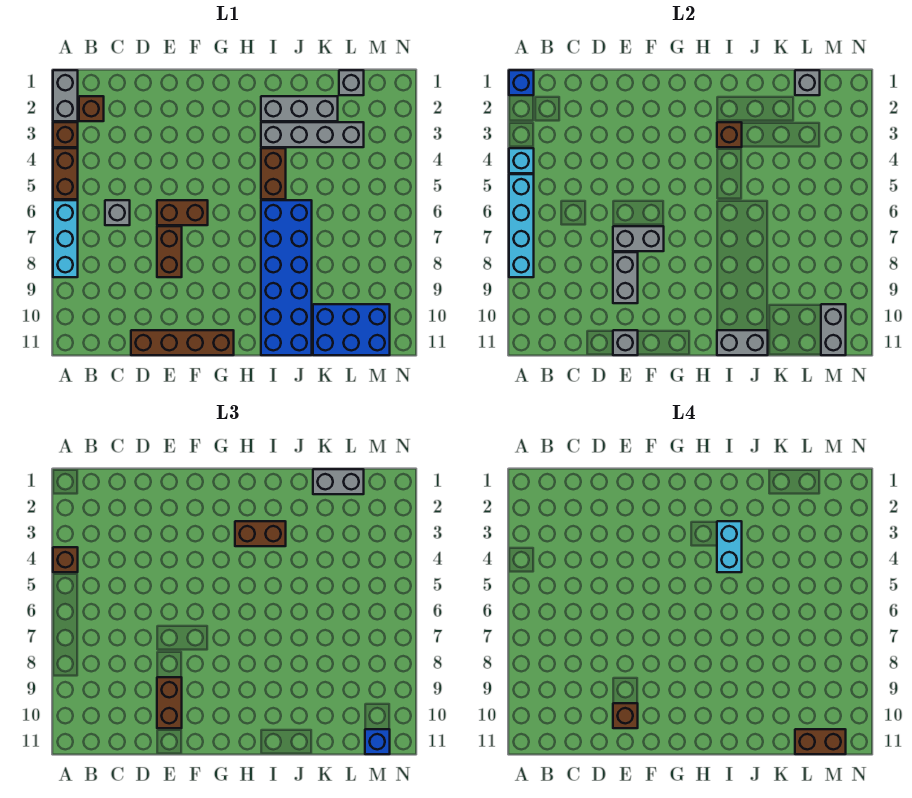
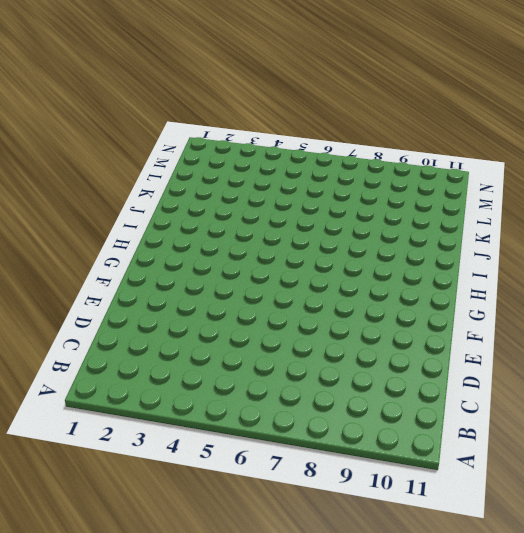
none -> grey 1x2 brick [53,70,78,121]
none -> brown 1x1 brick [53,122,78,147]
none -> brown 1x2 brick [53,148,78,199]
none -> cyan 1x3 brick [53,200,78,277]

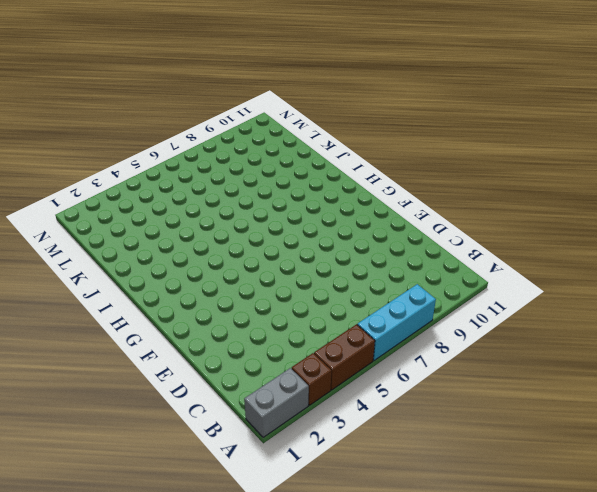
none -> brown 1x1 brick [79,96,104,121]
none -> grey 1x1 brick [105,200,130,225]
none -> brown 1x4 brick [131,330,234,355]
none -> brown 1x2 brick [157,200,208,225]

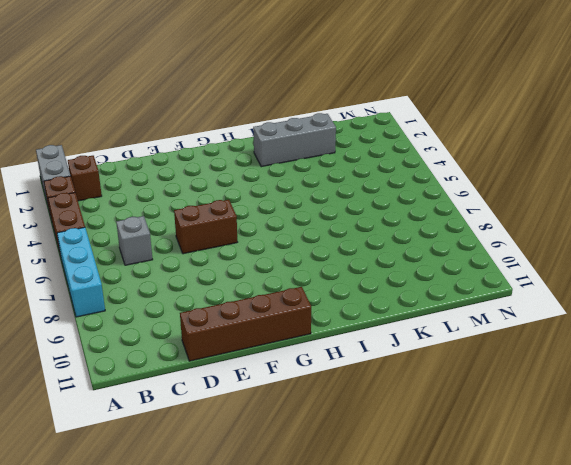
none -> brown 1x2 brick [157,226,182,277]
none -> grey 1x4 brick [261,122,364,147]
none -> brown 1x2 brick [261,148,286,199]
none -> blue 2x6 brick [261,200,312,355]

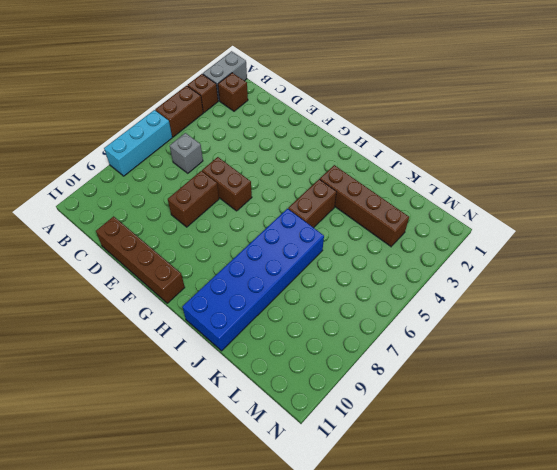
brown 1x4 brick [320,165,409,246] -> grey 1x4 brick [261,122,364,147]
none -> grey 1x3 brick [261,96,338,121]
none -> blue 2x3 brick [313,304,390,355]
none -> grey 1x1 brick [339,70,364,95]
none -> blue 1x1 brick [509,70,534,95]

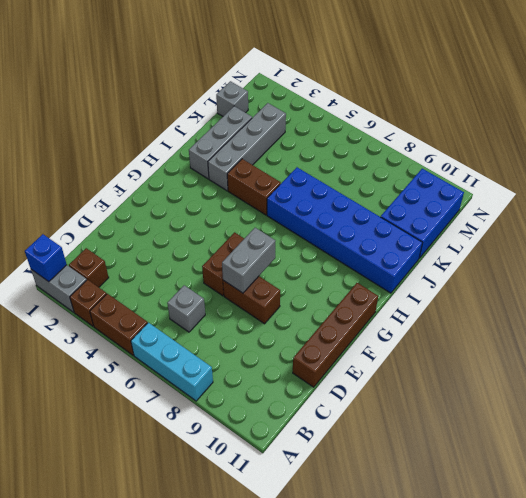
none -> cyan 1x1 brick [509,148,534,173]
none -> cyan 1x4 brick [509,174,534,277]
none -> grey 1x2 brick [613,252,638,303]
none -> grey 1x1 brick [613,330,638,355]

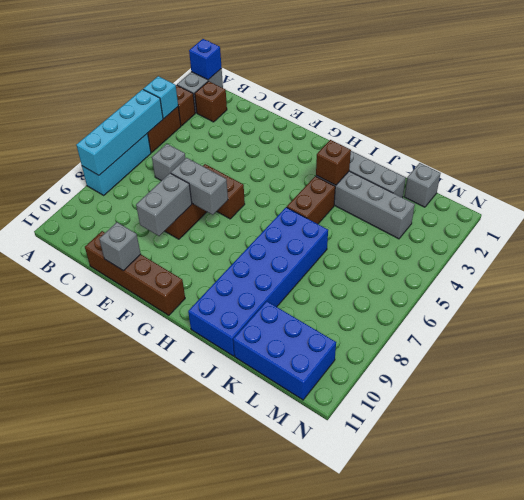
none -> grey 1x2 brick [717,330,768,355]
none -> grey 1x1 brick [795,70,820,95]
none -> grey 1x2 brick [821,304,846,355]
none -> brown 1x1 brick [53,547,78,572]

